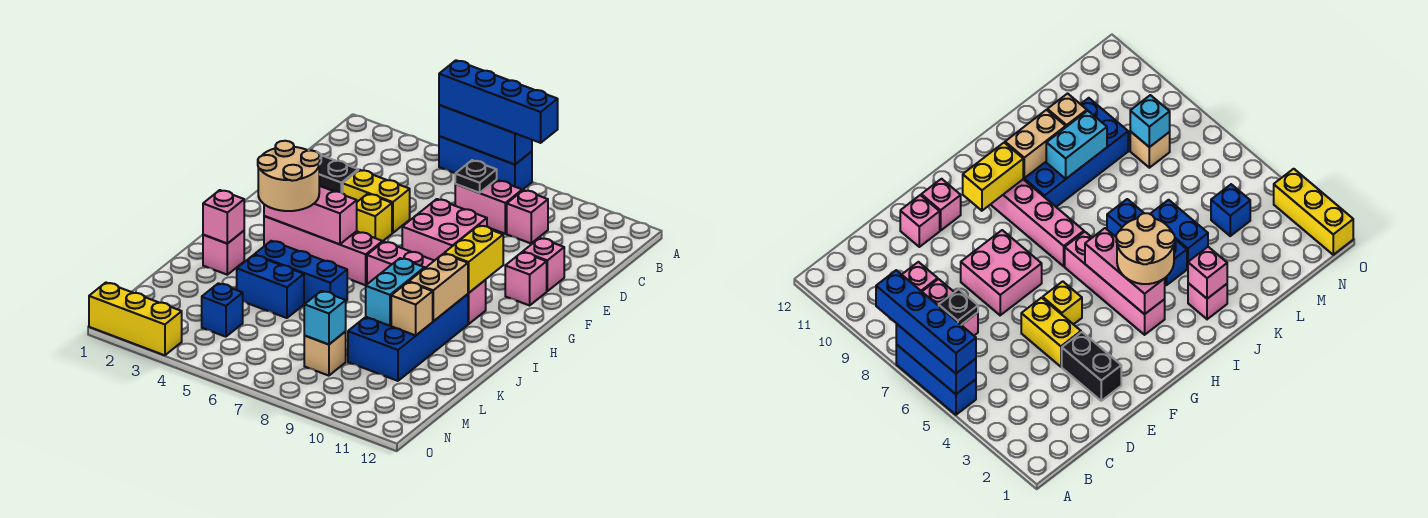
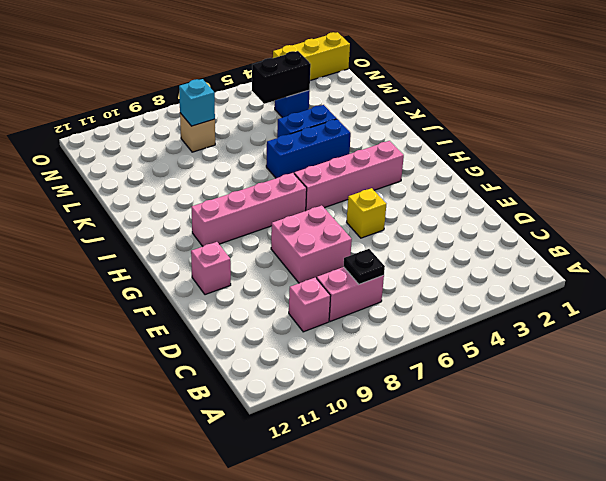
black 1x2 brick [252,51,311,104] -> black 1x2 brick moved to [319,153,358,193]
none -> blue 1x3 brick [439,136,532,190]
none -> yellow 1x2 brick [343,170,410,233]
none -> pink 1x1 brick [523,238,564,291]

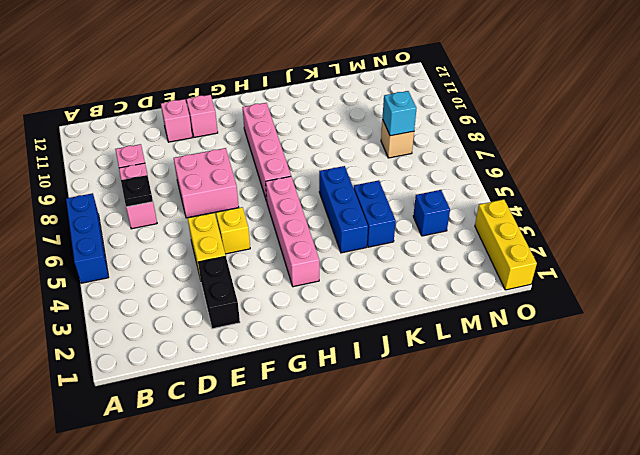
none -> blue 2x4 brick [348,294,468,381]
none -> pink 1x1 brick [203,231,244,275]
none -> blue 1x3 brick [439,105,532,165]

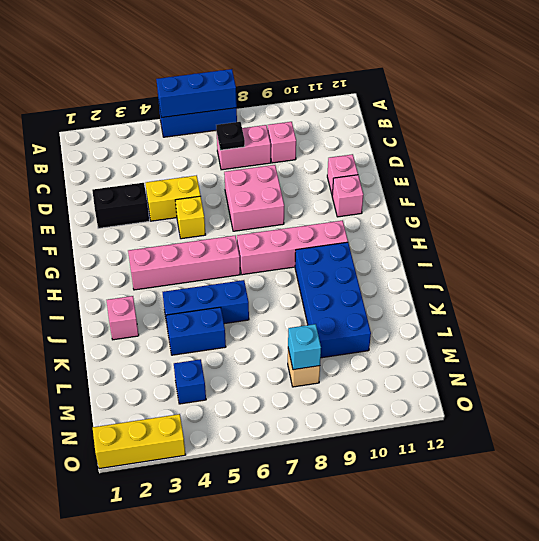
none -> yellow 1x2 brick [444,225,503,293]
none -> pink 1x3 brick [264,186,357,244]
none -> tan 1x2 brick [409,254,468,321]

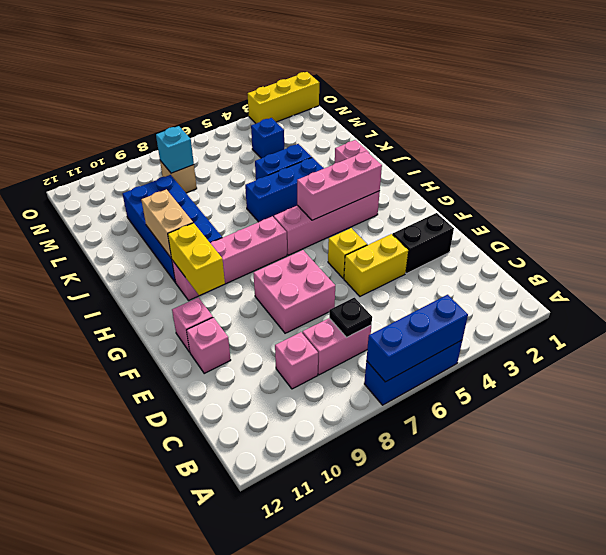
none -> pink 1x1 brick [203,190,244,244]
none -> cyan 1x2 brick [366,258,424,326]
none -> tan 1x1 brick [391,282,433,335]

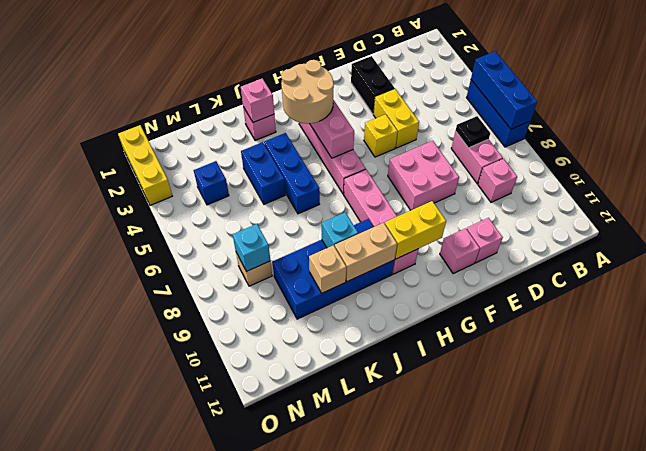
cyan 1x1 brick [322,212,358,248] -> cyan 1x2 brick [366,258,424,326]
none -> blue 1x4 brick [439,60,558,143]

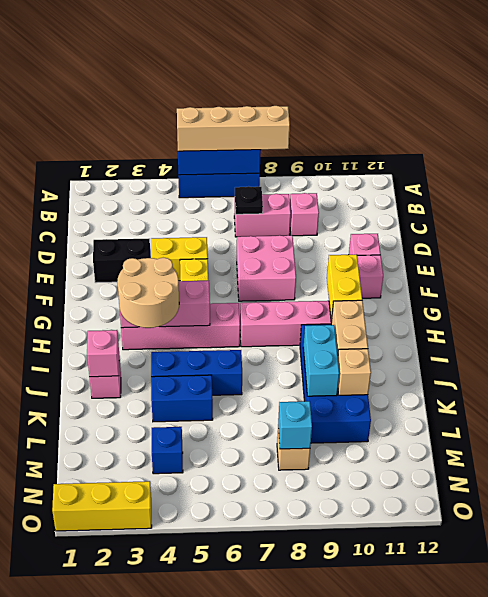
tan 1x4 brick [177,106,290,151] -> blue 1x4 brick [439,60,558,143]

